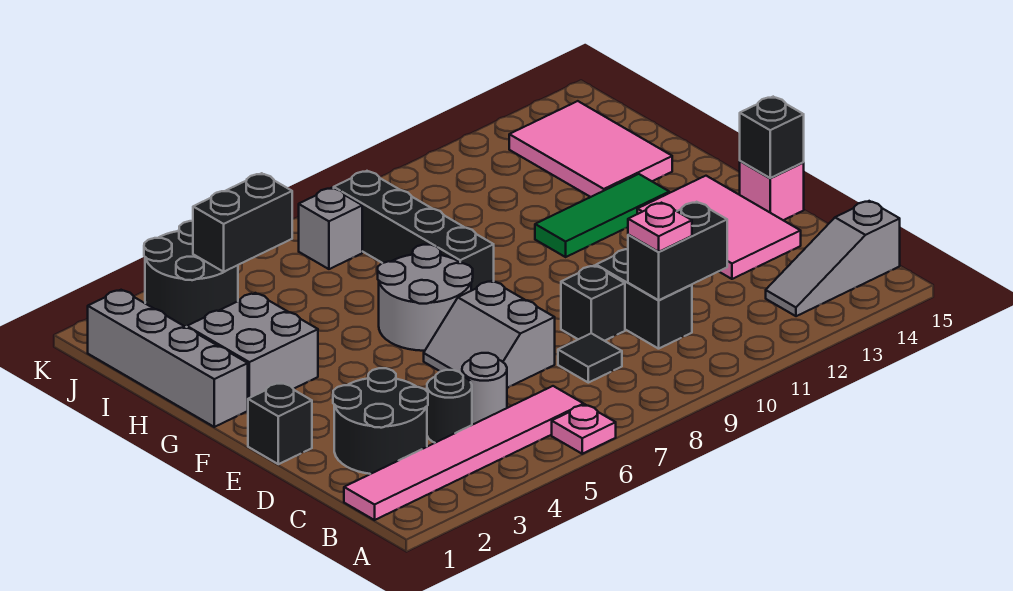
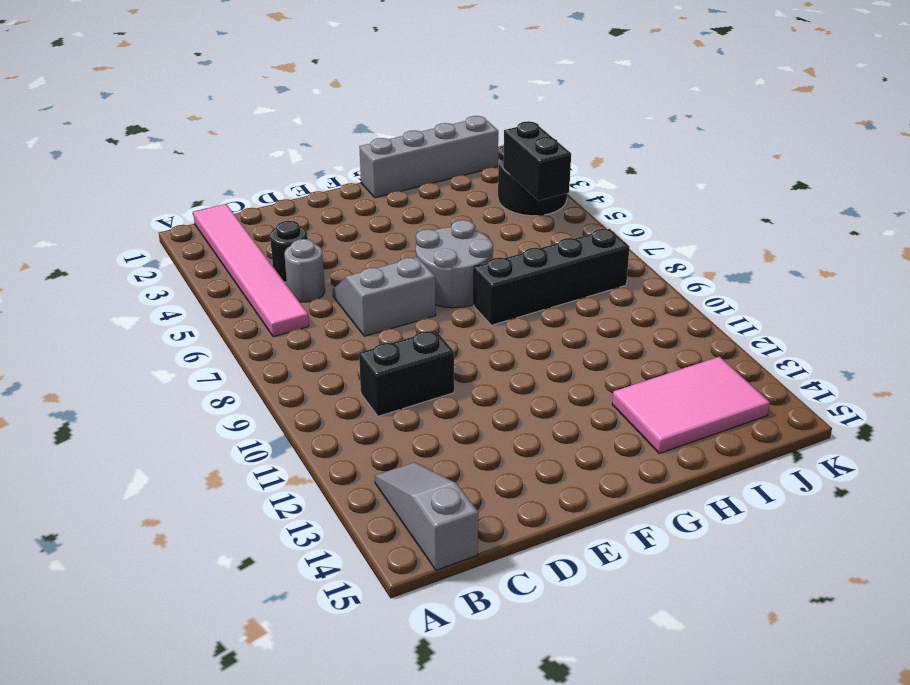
none -> pink 1x1 plate [552,405,616,454]
none -> black 2x2 round brick [333,368,428,474]
none -> black 1x1 tile [558,333,622,383]

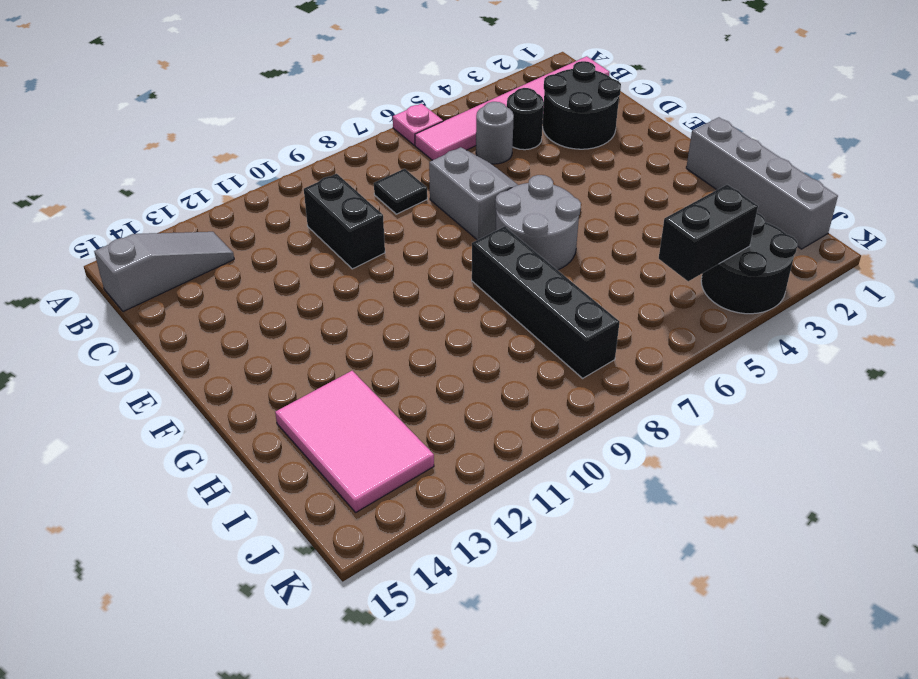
none -> black 1x1 brick [561,266,625,341]
none -> pink 2x3 tile [637,176,801,279]
none -> black 1x1 brick [248,383,312,464]

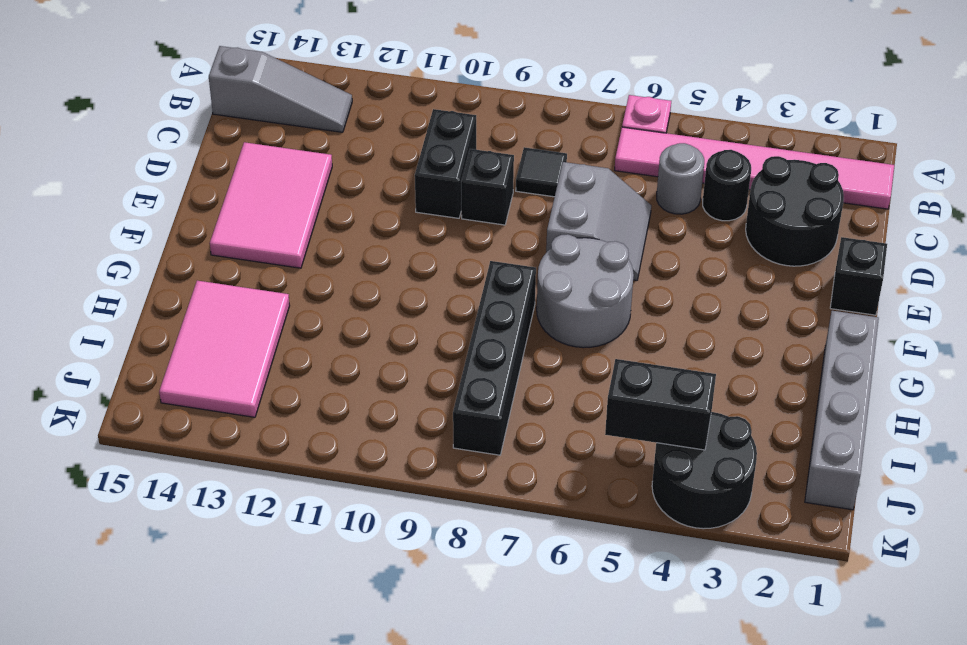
none -> pink 1x1 brick [740,161,804,220]
none -> grey 2x2 brick [187,293,318,399]
none -> green 1x3 tile [535,174,669,257]

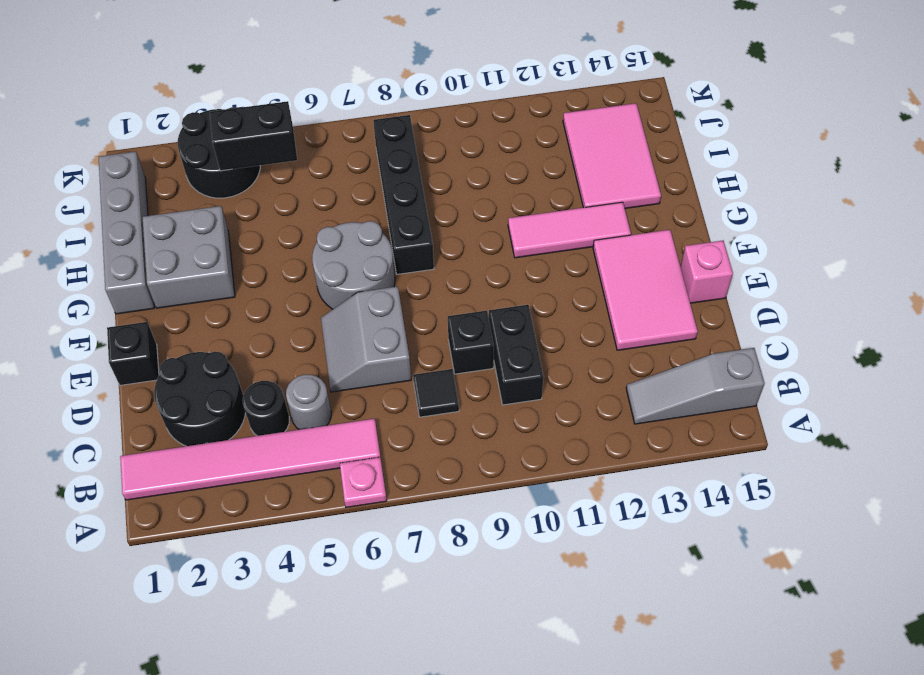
pink 1x3 tile [508,202,631,258] -> green 1x3 tile [535,174,669,257]
none -> grey 1x1 brick [299,188,362,269]
none -> black 1x2 brick [628,202,727,300]
none -> black 1x1 brick [740,97,804,178]

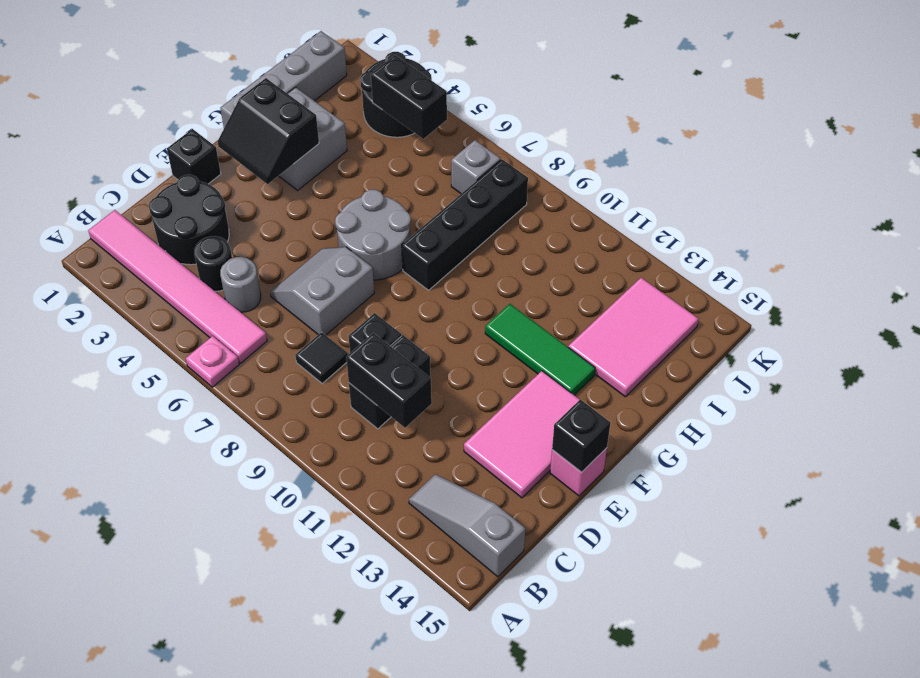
black 2x2 slope [218,78,319,184] -> none
none -> pink 1x1 plate [628,203,692,252]

